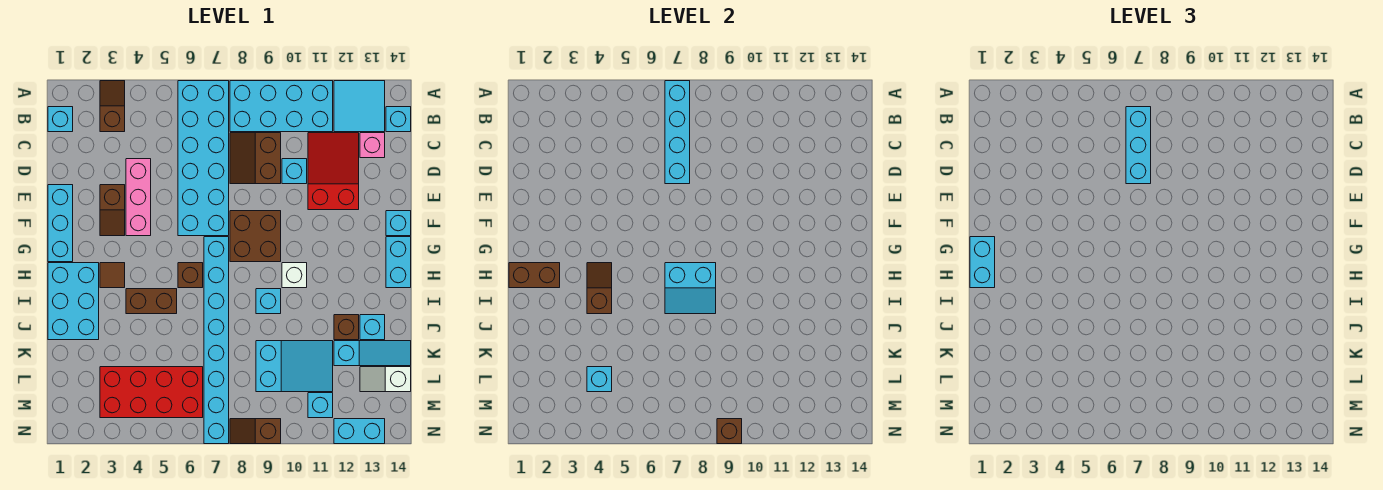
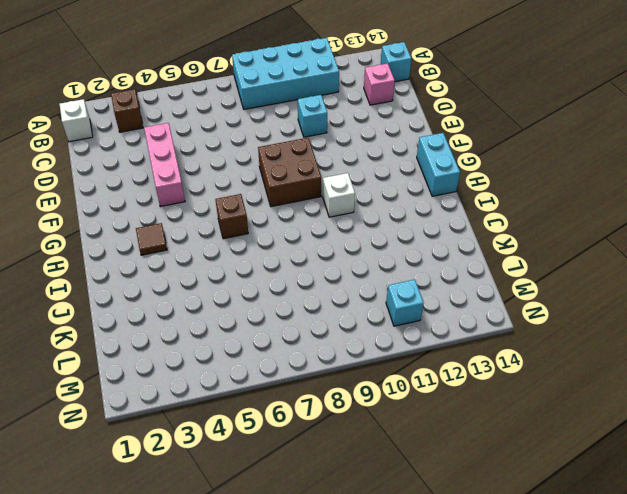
white 1x1 brick [60,99,93,142] -> cyan 1x1 brick [48,107,73,132]
none -> cyan 2x6 brick [178,81,229,236]
none -> cyan 2x2 tile [334,81,385,132]
none -> brown 2x2 slope [230,133,281,184]
none -> red 2x3 slope [308,133,359,210]

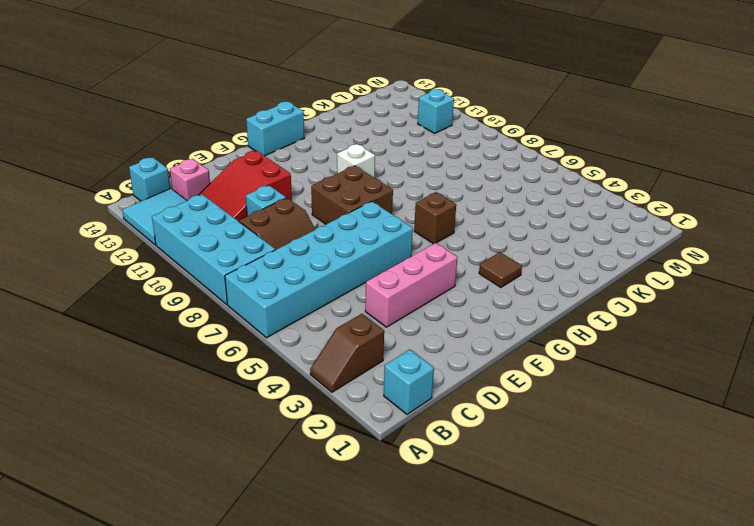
none -> cyan 1x3 brick [48,185,73,262]
none -> brown 1x2 slope [100,185,125,236]
none -> cyan 1x1 brick [386,211,411,236]
none -> cyan 1x8 brick [204,237,229,444]

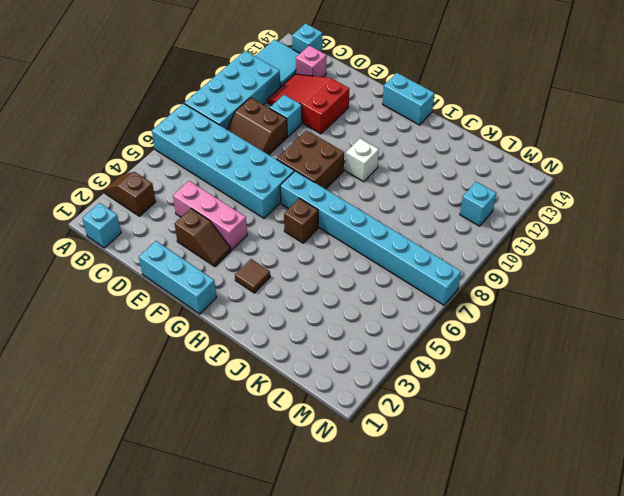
none -> cyan 1x1 brick [386,211,411,236]
none -> cyan 2x3 brick [48,263,99,340]
none -> brown 1x2 brick [126,289,177,314]
none -> cyan 1x1 brick [256,289,281,314]

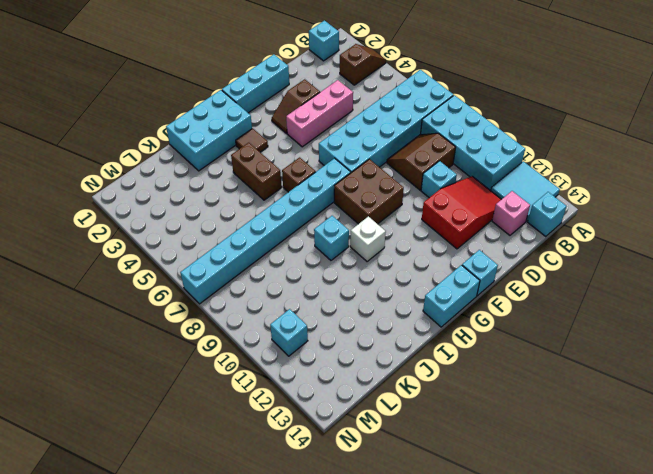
none -> brown 1x1 brick [334,315,359,340]
none -> cyan 1x1 brick [360,315,385,340]
none -> cyan 2x3 slope [256,341,333,392]
none -> cyan 1x3 slope [334,341,411,366]

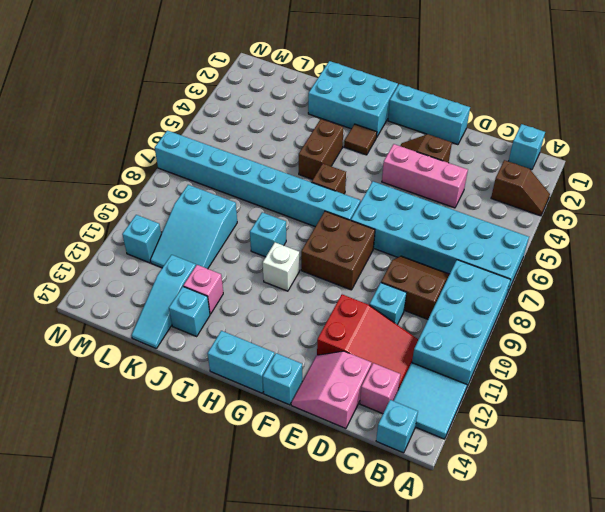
pink 2x2 slope [291,351,372,429] -> none
pink 1x1 brick [183,265,223,314] -> brown 1x1 brick [334,315,359,340]
none -> red 2x4 brick [100,367,203,418]
none -> white 1x2 slope [360,367,411,392]
none -> brown 1x2 slope [230,419,281,444]
none -> cyan 1x2 brick [334,419,385,444]

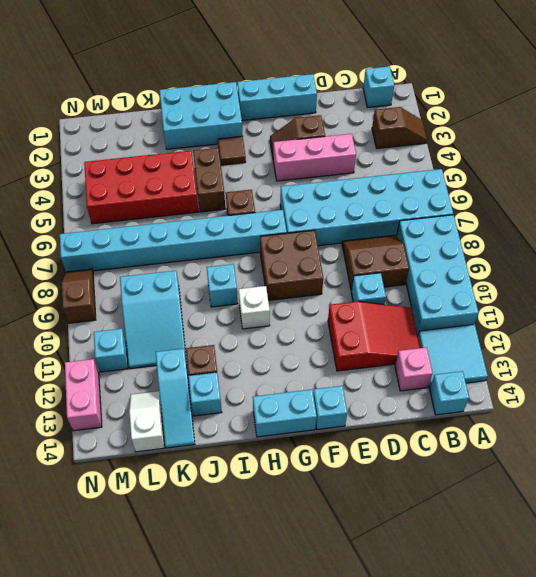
red 2x4 brick [84,151,199,224] -> red 2x4 brick turned to [100,367,203,418]
pink 1x2 brick [65,359,102,431] -> cyan 1x2 brick [334,419,385,444]
none -> cyan 1x4 brick [665,81,690,184]
none -> brown 1x2 brick [509,263,560,288]
none -> brown 1x2 slope [587,263,612,314]
none -> cyan 2x2 slope [665,263,716,314]

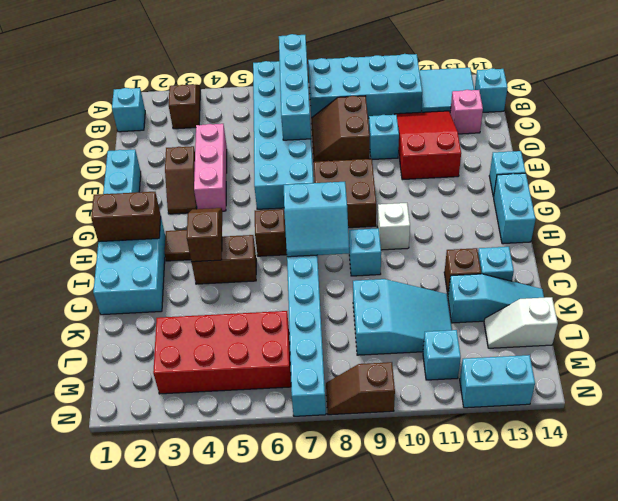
none -> cyan 1x1 brick [587,367,612,392]
none -> brown 1x1 brick [717,419,742,444]
none -> cyan 1x3 brick [1126,107,1151,184]
none -> cyan 1x2 brick [970,237,995,288]

